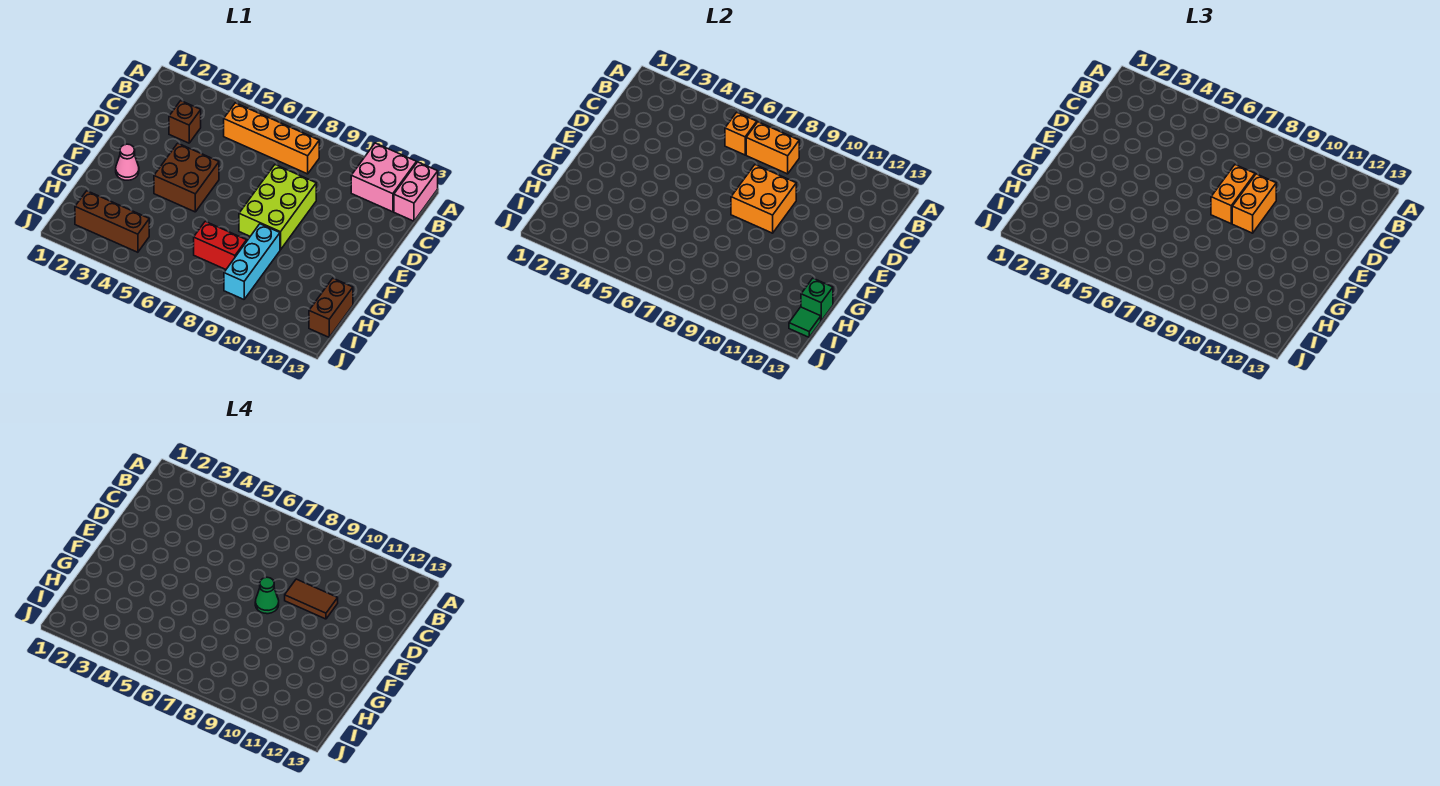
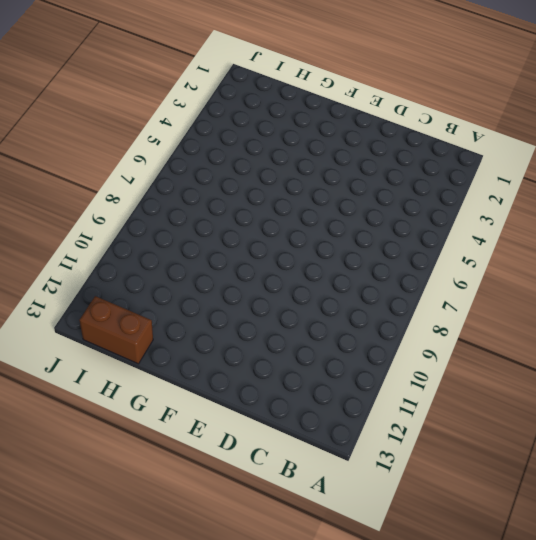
none -> pink 2x2 brick [351,143,416,212]
none -> pink 1x2 brick [394,162,438,221]
none -> orange 1x4 brick [224,103,319,174]

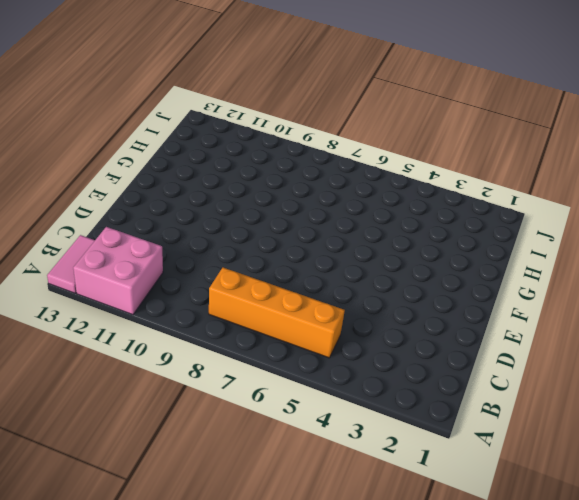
pink 1x2 tile [47,235,95,293] -> pink 1x2 brick [394,162,438,221]
none -> brown 1x1 brick [169,101,201,143]
none -> lime 2x3 brick [239,165,316,250]
none -> brown 2x2 brick [154,143,219,212]

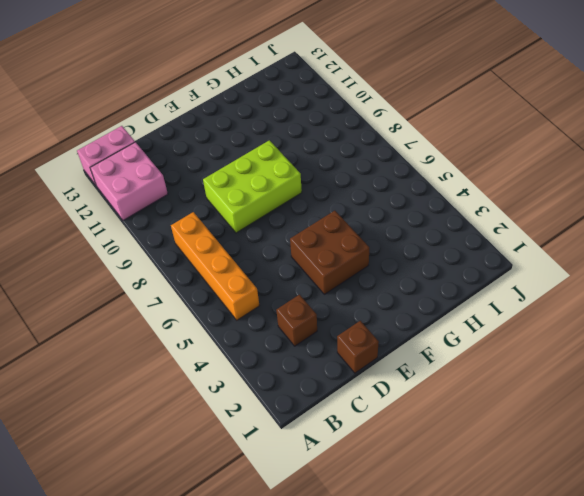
brown 1x1 brick [337,321,379,373] -> none
none -> pink 1x1 cone [116,144,139,180]
none -> cyan 1x3 brick [224,224,280,299]
none -> red 1x2 brick [194,221,247,269]

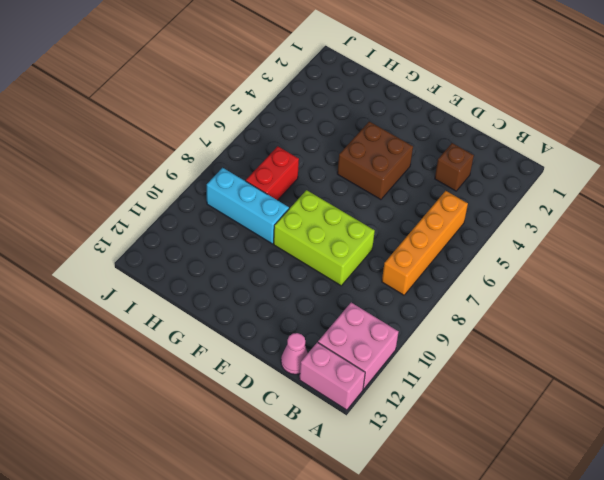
pink 1x1 cone [281,333,308,374] -> pink 1x1 cone moved to [116,144,139,180]
none -> brown 1x2 brick [309,278,353,337]
none -> brown 1x3 brick [75,191,149,252]
none -> orange 1x1 brick [725,112,757,155]

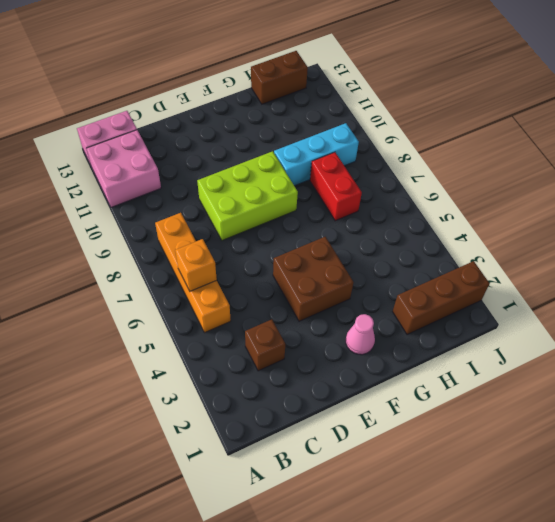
brown 1x3 brick [393,261,489,335] -> brown 1x3 brick turned to [75,191,149,252]
none -> orange 1x2 brick [746,122,799,174]
none -> orange 2x2 brick [731,165,796,233]
none -> green 1x1 brick [801,278,833,321]

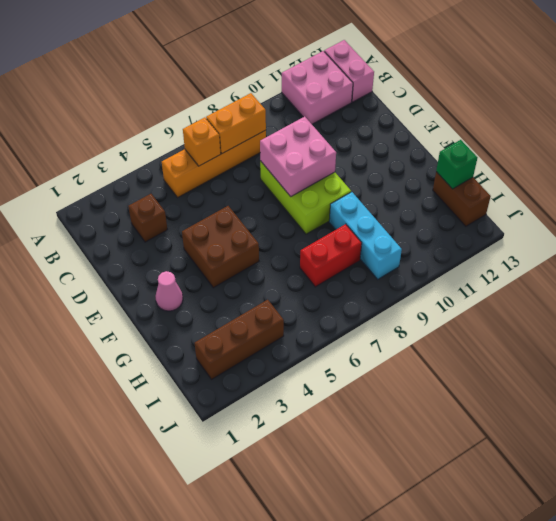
pink 2x2 brick [260,117,336,197] -> orange 2x2 brick [731,165,796,233]
none -> green 1x1 tile [789,307,821,337]
none -> orange 1x2 brick [1211,165,1255,224]
none -> orange 1x2 brick [1232,174,1276,233]

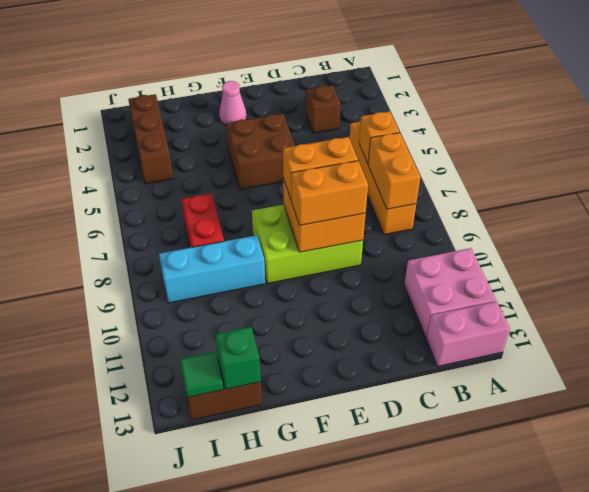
none -> brown 1x2 tile [285,579,338,619]
none -> green 1x1 cone [255,577,279,614]

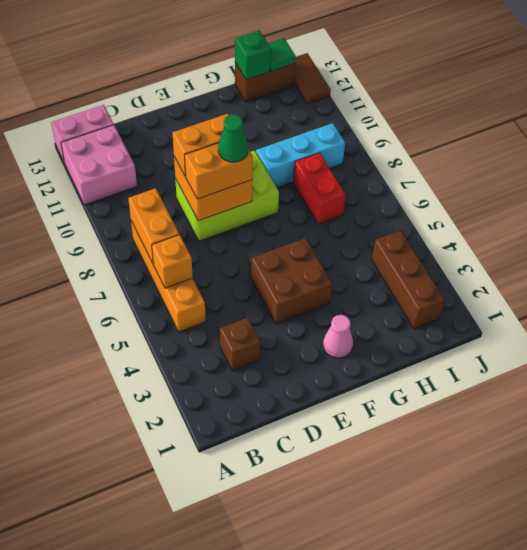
brown 1x2 tile [294,53,331,104] -> brown 1x2 tile moved to [285,579,338,619]

